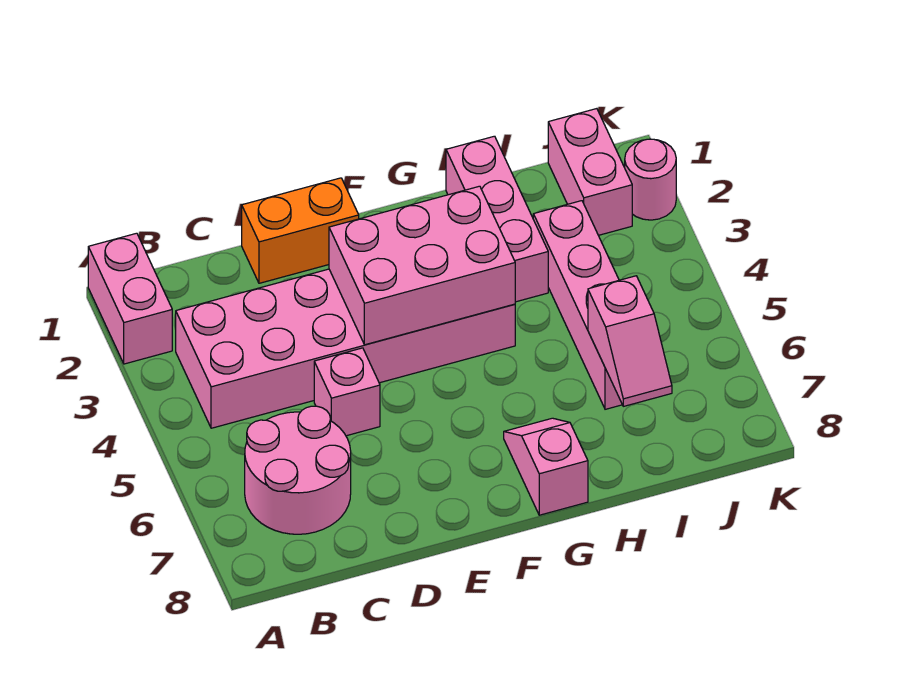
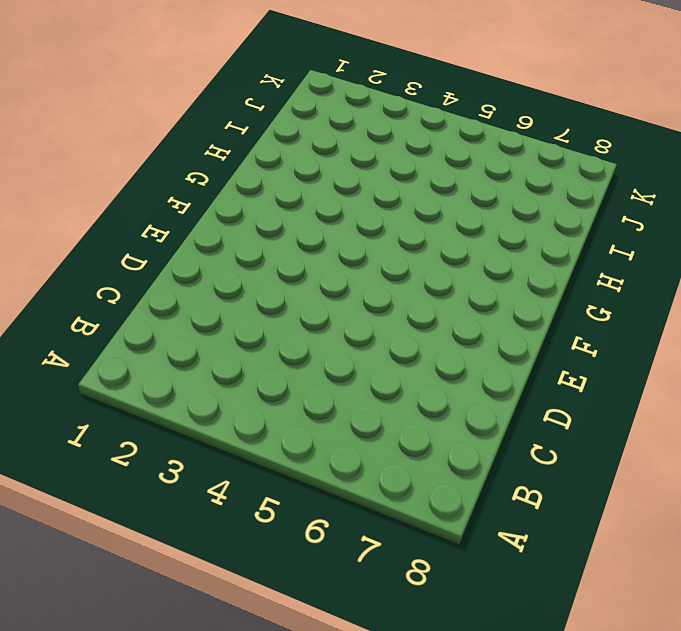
none -> pink 1x2 brick [88,233,172,364]
none -> pink 2x6 brick [176,269,515,428]
none -> pink 2x2 round brick [245,406,351,534]

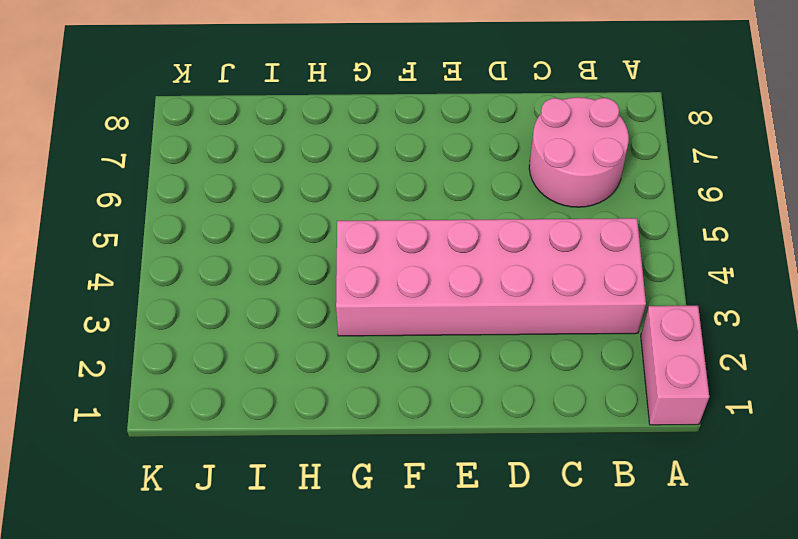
none -> orange 1x2 brick [242,178,359,283]
none -> pink 1x1 brick [314,348,380,436]
none -> pink 1x2 slope [504,418,588,515]

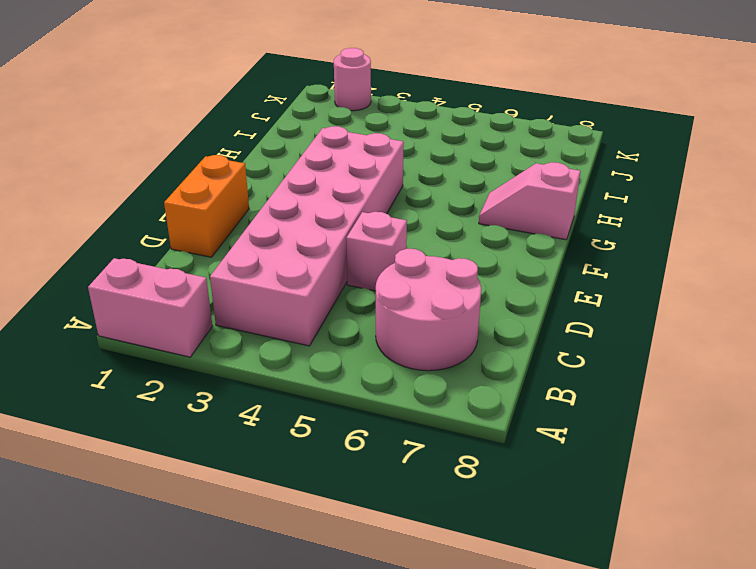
none -> pink 1x3 brick [446,136,548,302]
none -> pink 1x4 brick [533,201,622,409]
none -> pink 1x2 brick [548,109,632,235]

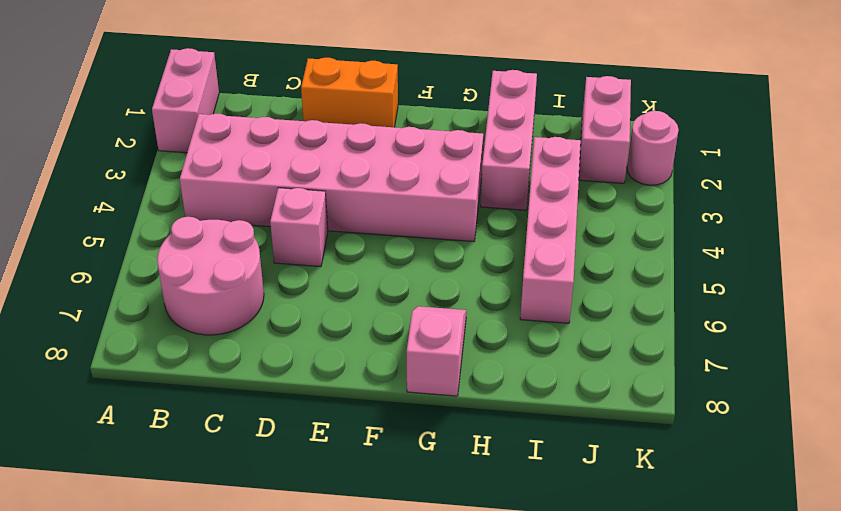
none -> pink 2x3 brick [329,186,515,345]
none -> pink 1x2 slope [588,276,672,406]

